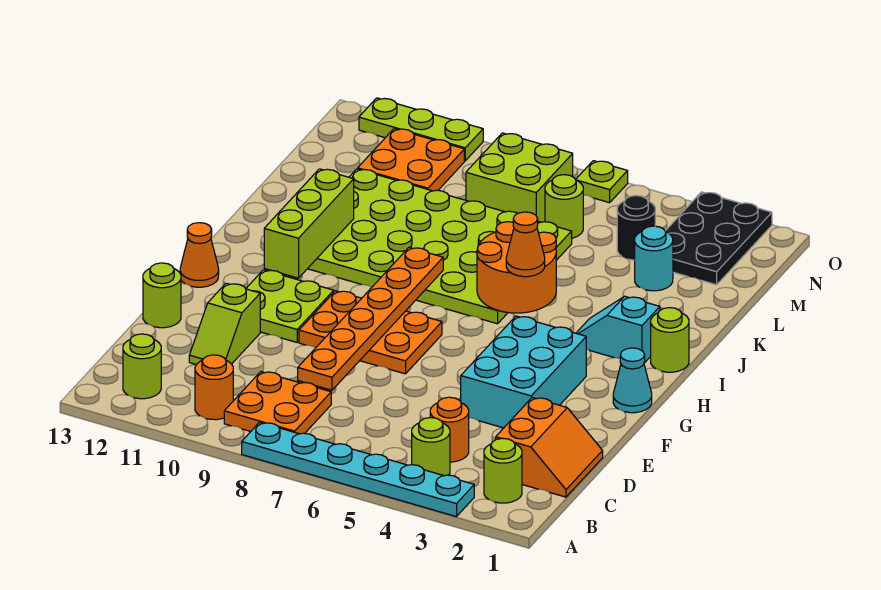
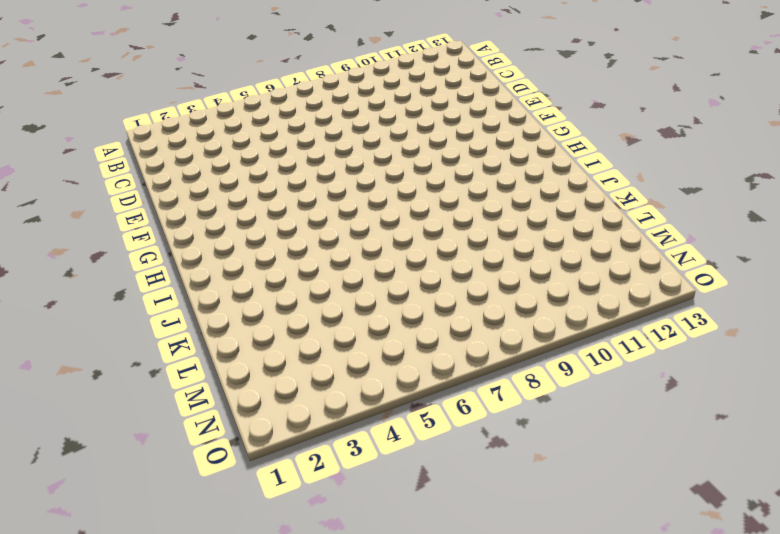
none -> cyan 1x6 plate [242,422,474,517]
none -> lime 1x1 round brick [484,438,522,503]
none -> lime 1x1 round brick [412,418,450,476]
none -> orange 2x2 plate [224,372,331,434]

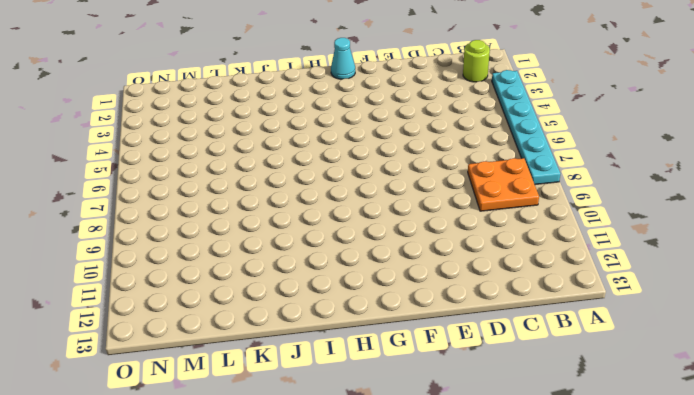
none -> lime 1x1 round brick [412,418,450,476]
none -> orange 1x1 round brick [195,355,233,420]
none -> lime 1x1 round brick [123,334,161,399]
none -> orange 2x2 slope [496,398,603,497]

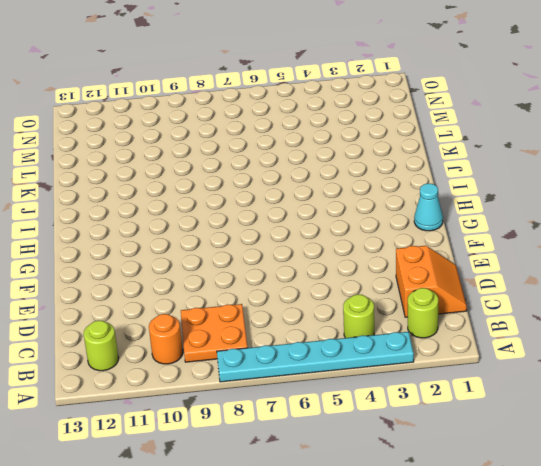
none -> orange 1x1 round brick [430,397,469,462]
none -> lime 1x2 slope [189,283,260,365]
none -> cyan 2x3 brick [461,316,586,428]
none -> lime 1x1 round brick [143,263,181,328]

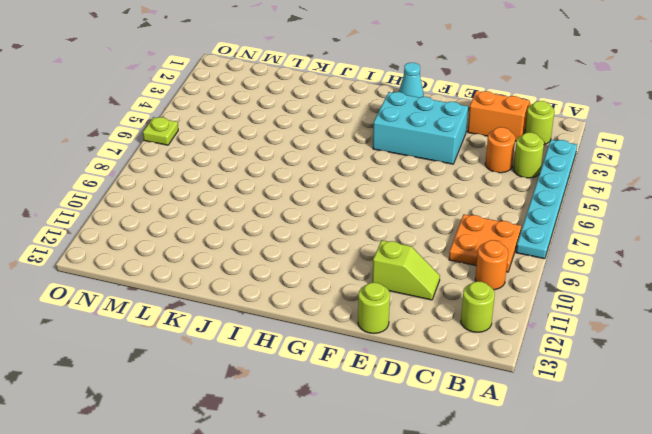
none -> orange 2x3 plate [299,291,442,374]
none -> lime 2x2 plate [246,270,334,342]
none -> orange 1x1 cone [180,223,219,287]
none -> lime 1x1 round brick [651,308,689,372]

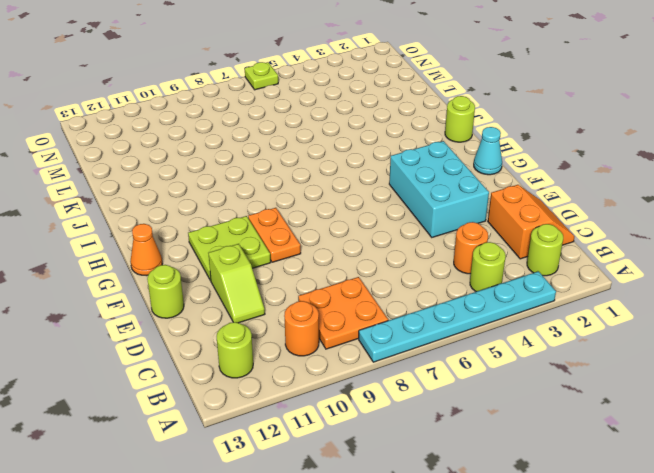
orange 1x2 plate [248,208,301,262] -> orange 2x3 plate [299,291,442,374]
none -> cyan 1x2 slope [577,296,660,363]
none -> lime 4x6 plate [308,169,572,324]
none -> cyan 1x1 round brick [635,226,673,291]
none -> black 2x3 plate [665,192,772,285]

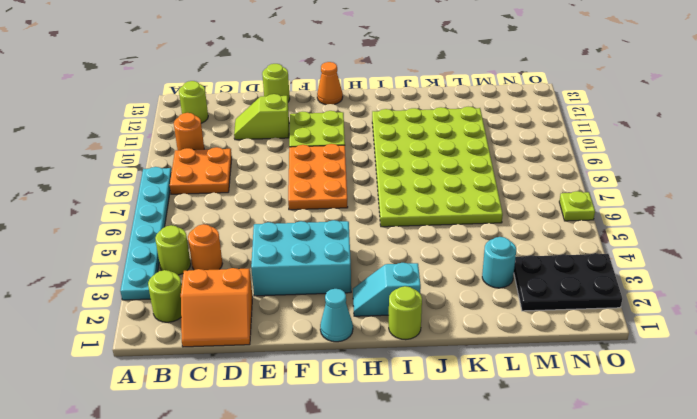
cyan 1x2 slope [353,263,421,316] -> cyan 1x2 slope turned to [577,296,660,363]
none -> black 1x1 round brick [617,196,655,260]
none -> lime 1x1 round brick [545,175,583,238]
none -> lime 2x2 brick [466,133,573,222]
none -> orange 2x2 plate [358,129,464,191]

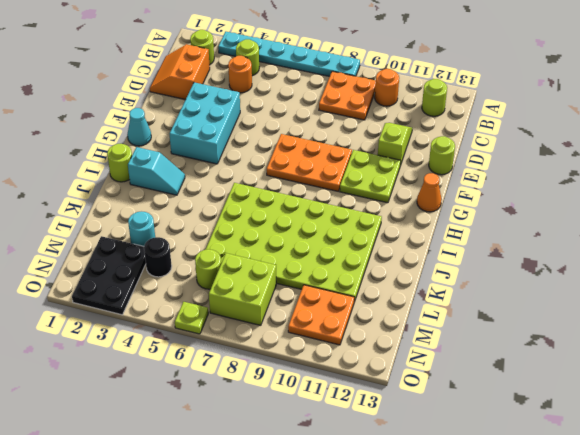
none -> lime 1x3 plate [359,98,483,161]
none -> orange 1x6 plate [298,247,443,390]
none -> lime 1x3 brick [264,169,354,278]
none -> orange 2x2 round brick [477,222,556,313]

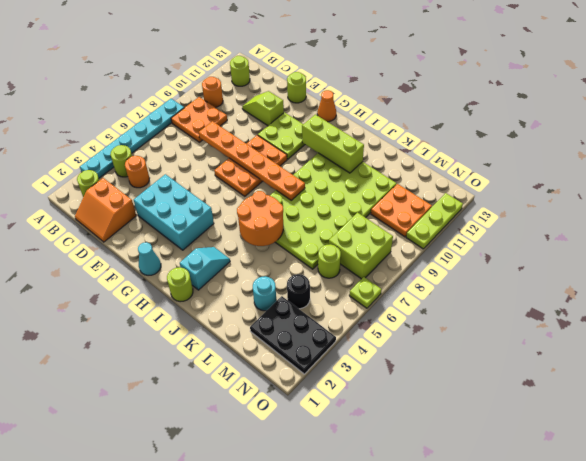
none -> orange 1x1 cone [506,212,545,277]

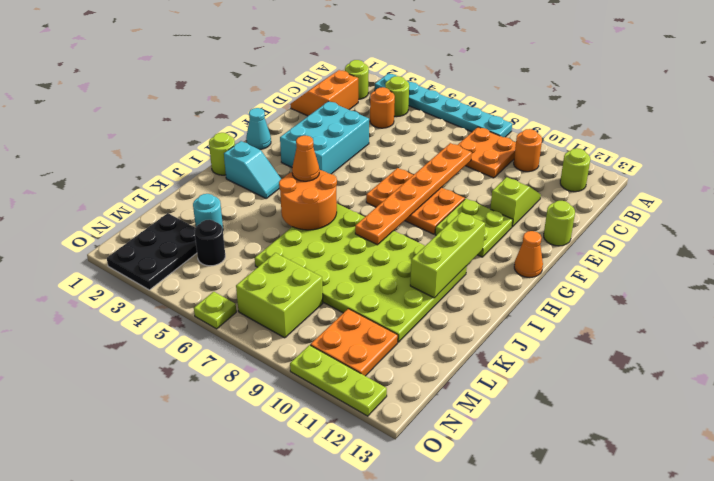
none -> lime 1x1 round brick [545,175,583,238]

